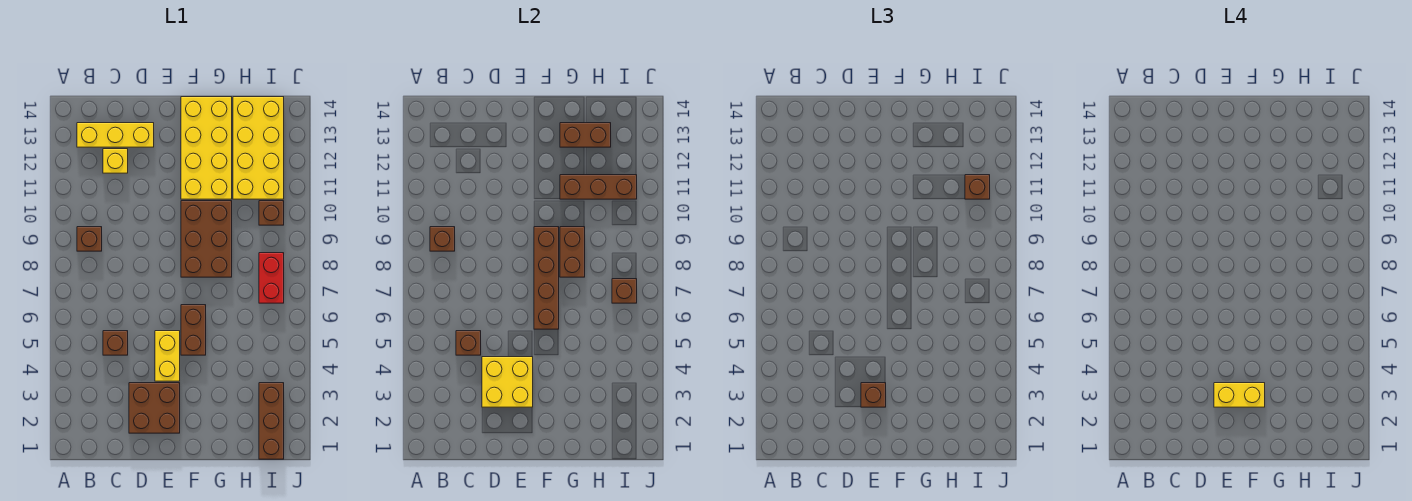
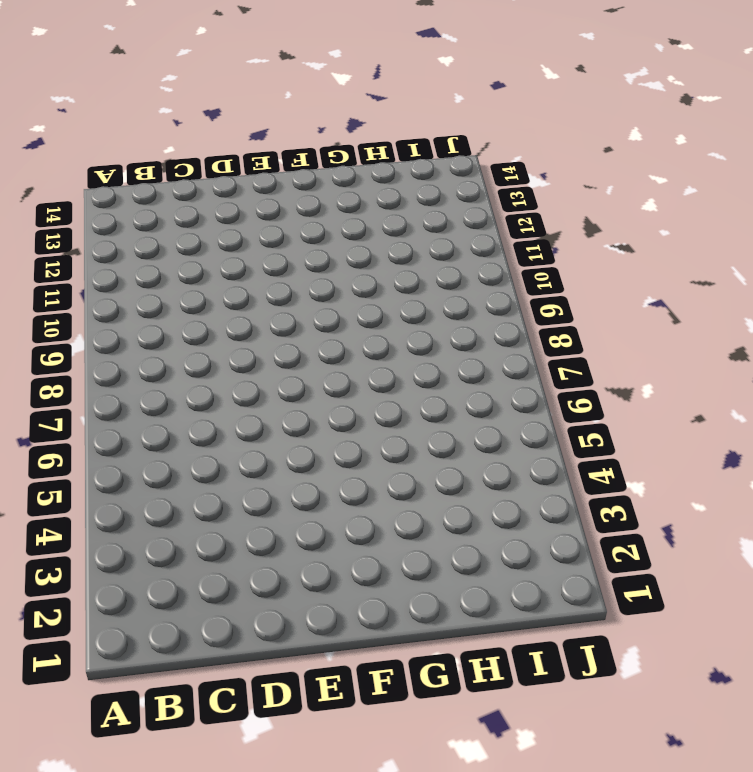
none -> brown 1x1 brick [77,227,102,251]
none -> yellow 1x3 brick [77,123,154,147]
none -> brown 1x1 brick [103,331,128,355]

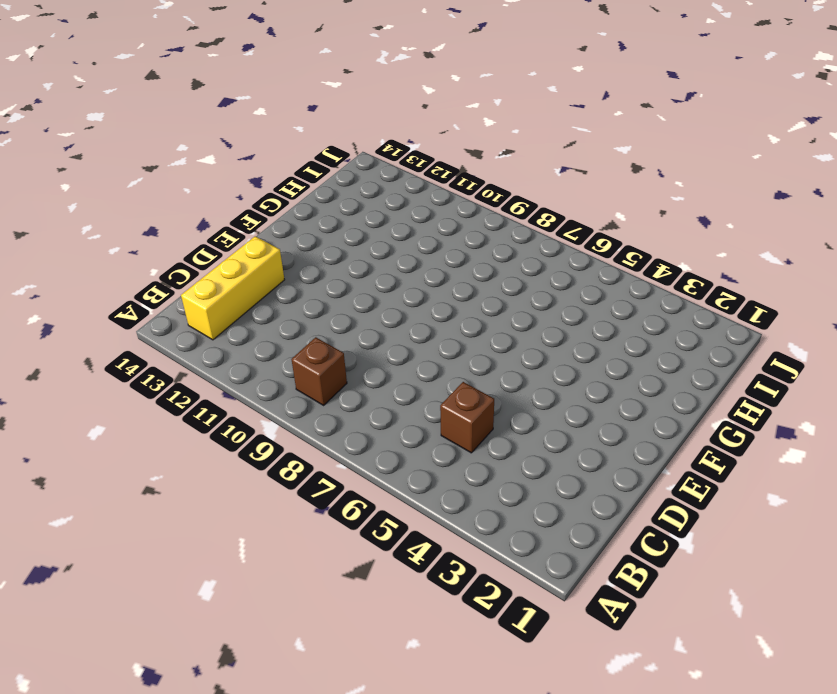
none -> yellow 1x1 brick [103,149,128,173]
none -> brown 2x2 brick [129,383,180,433]
none -> yellow 1x2 brick [155,331,180,381]

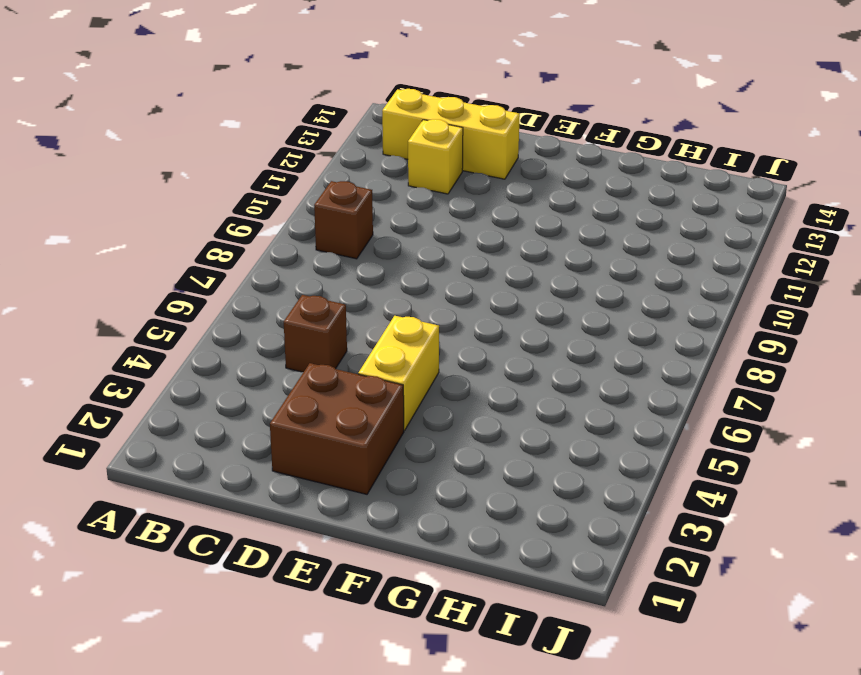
none -> brown 1x2 brick [181,305,206,355]
none -> brown 2x3 brick [181,201,232,277]
none -> yellow 2x4 brick [181,97,232,199]

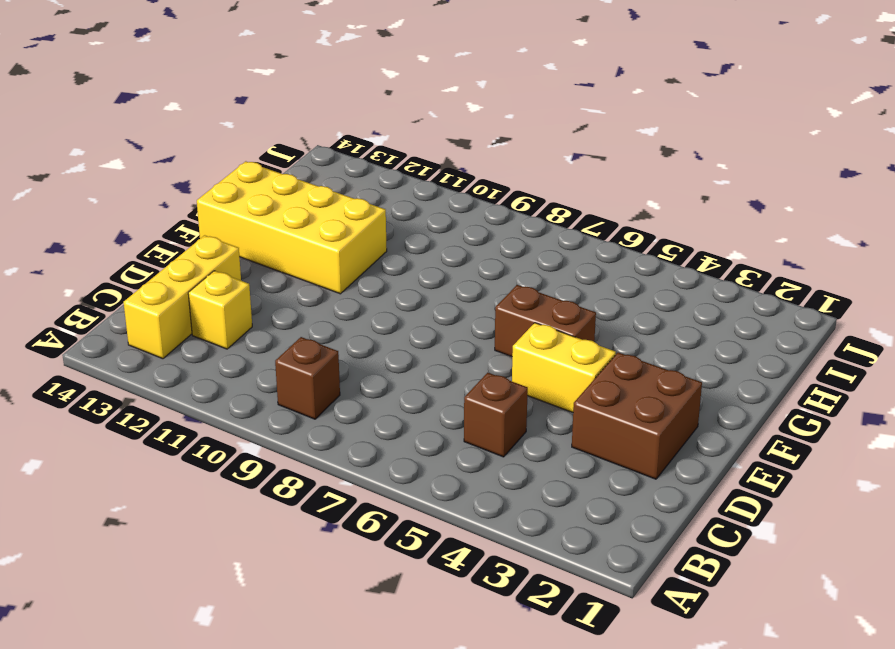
none -> brown 2x3 brick [181,201,232,277]
none -> yellow 2x4 brick [233,97,284,199]
none -> brown 1x3 brick [259,383,284,459]

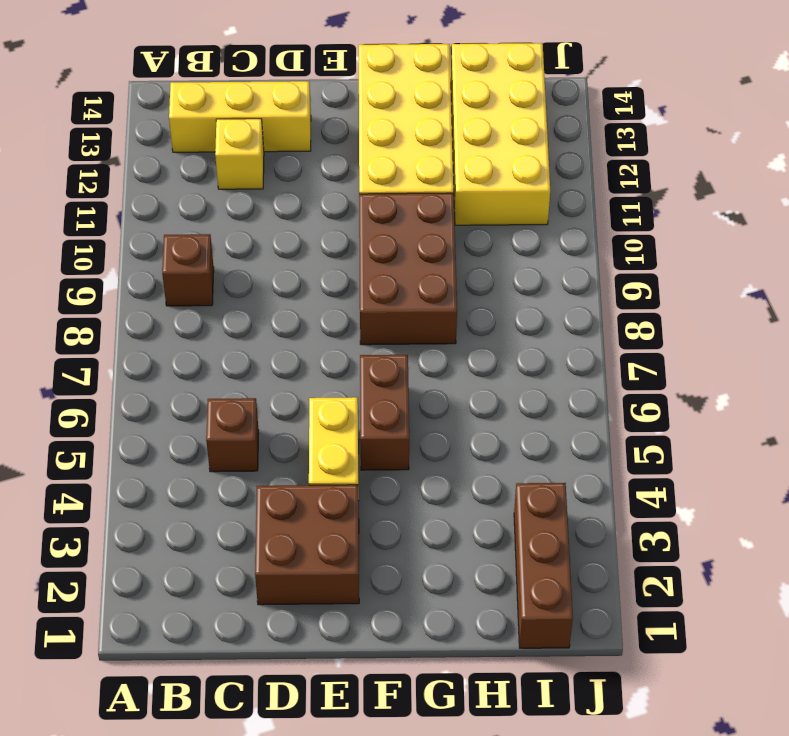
none -> red 1x2 brick [259,253,284,303]
none -> brown 1x1 brick [259,201,284,225]
none -> brown 1x1 brick [430,227,455,251]

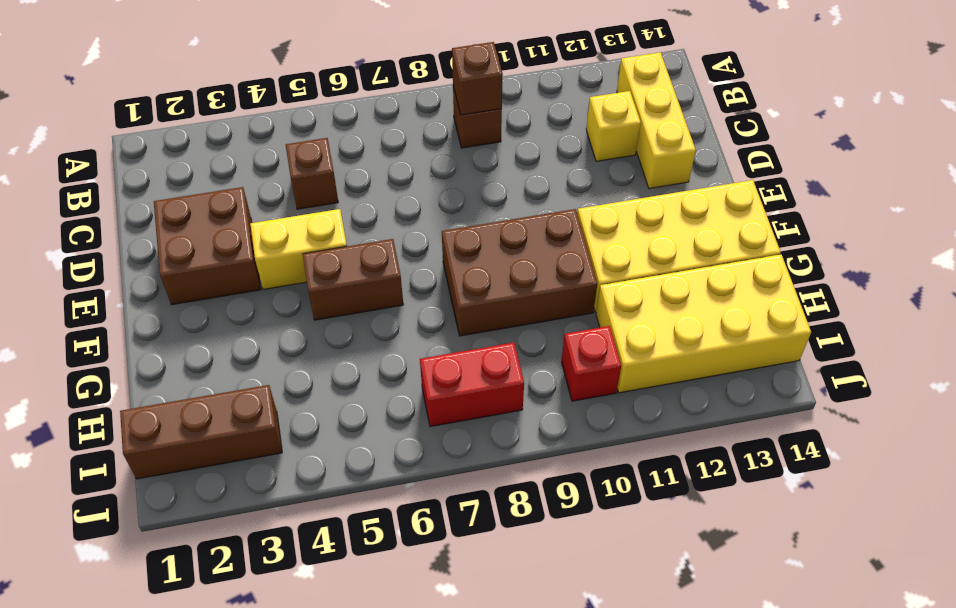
red 1x1 brick [562,326,621,401] -> brown 1x1 brick [259,201,284,225]
none -> brown 1x1 brick [456,331,481,355]
none -> yellow 2x2 brick [482,357,533,407]
none -> brown 1x4 brick [534,227,559,329]

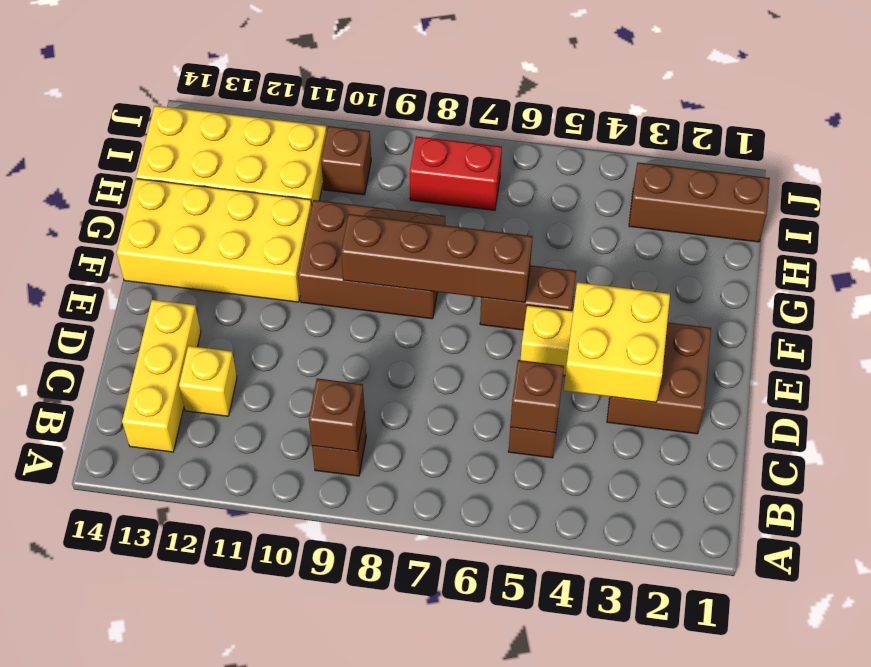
none -> brown 1x2 brick [560,227,585,277]
none -> brown 1x3 brick [560,175,637,199]
none -> brown 1x2 brick [560,123,611,147]

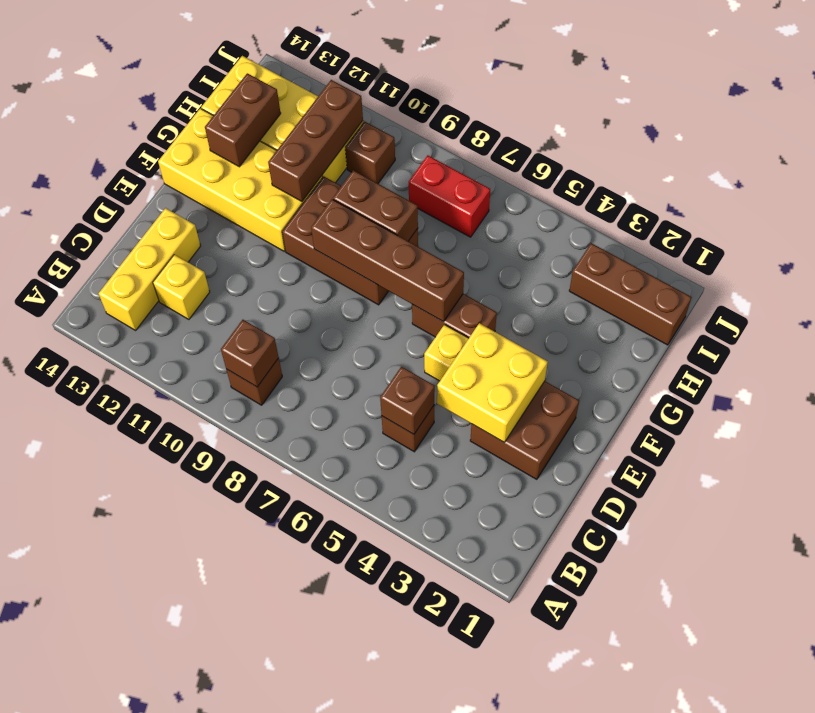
none -> brown 1x1 brick [612,279,637,303]
none -> brown 1x1 brick [861,383,886,407]
none -> brown 1x1 brick [965,175,990,199]

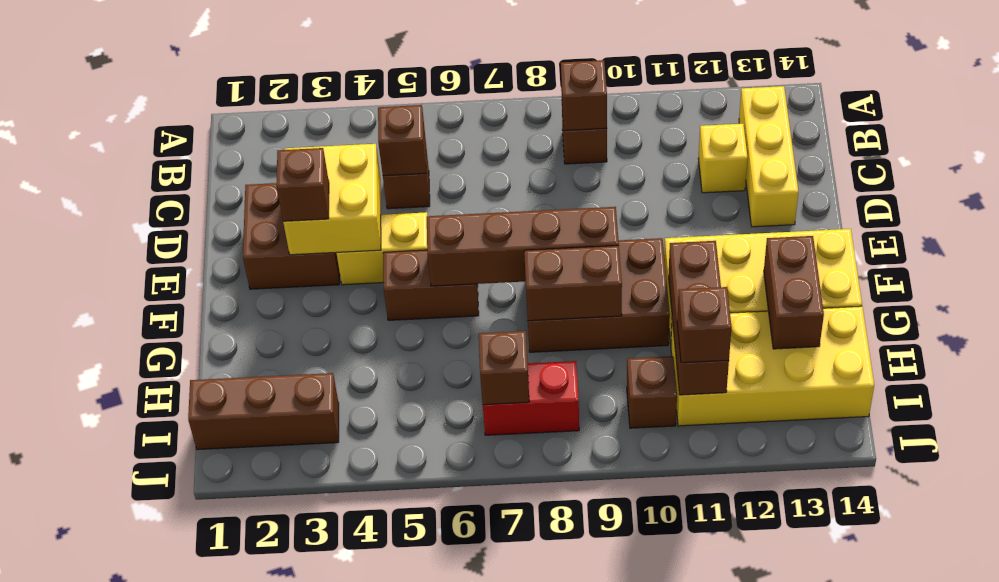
none -> yellow 1x2 brick [1214,383,1265,407]

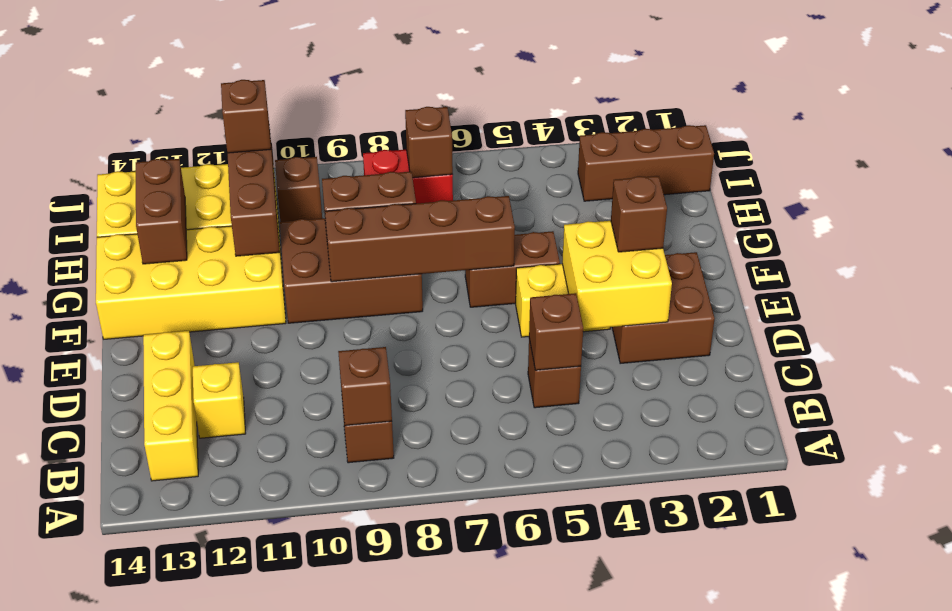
none -> yellow 1x2 brick [1214,383,1265,407]

